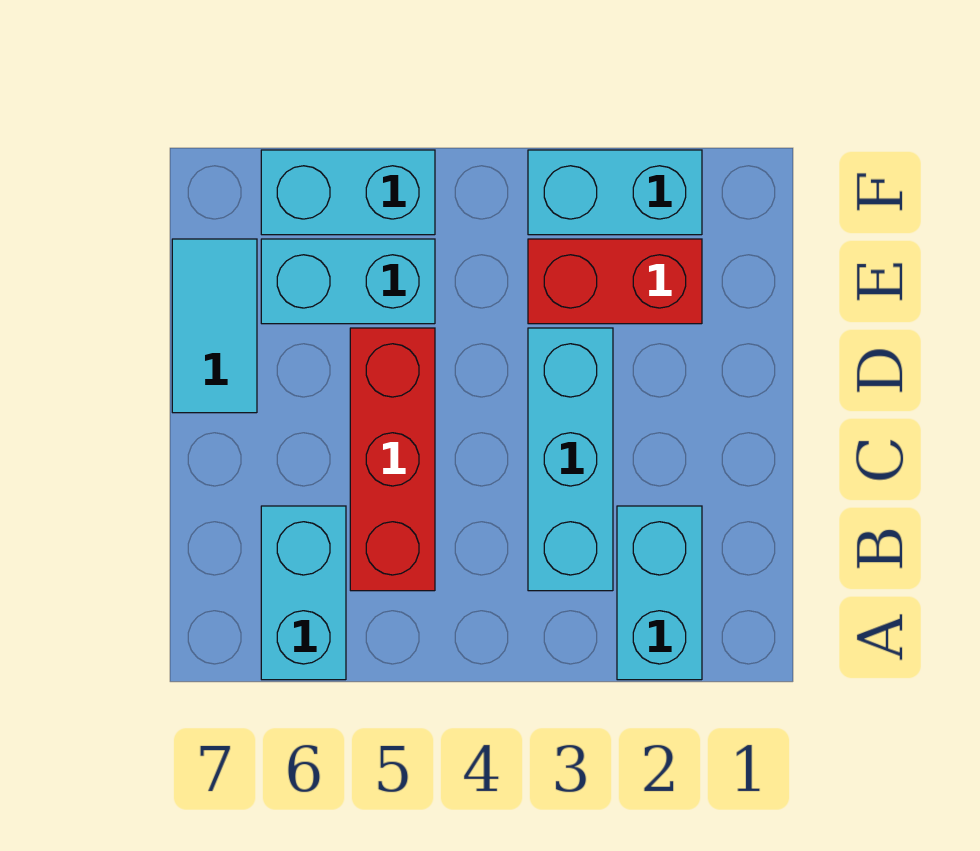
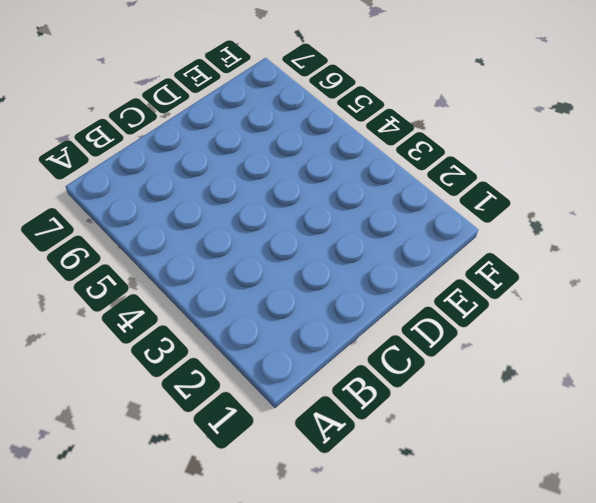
none -> cyan 1x2 brick [617,506,702,680]
none -> cyan 1x2 brick [261,506,346,680]

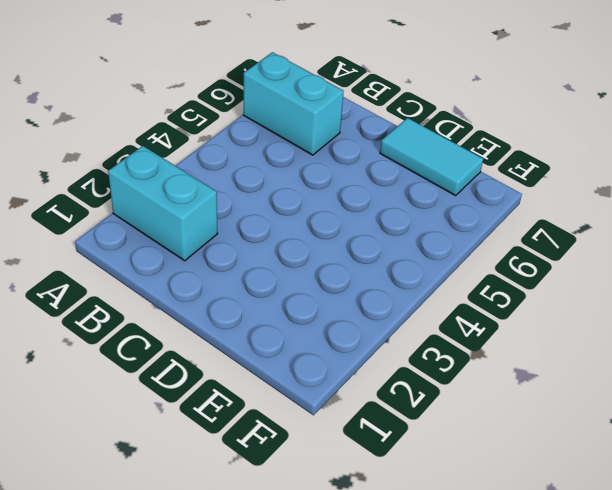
none -> cyan 1x3 brick [528,328,613,591]
none -> red 1x3 brick [350,328,435,591]

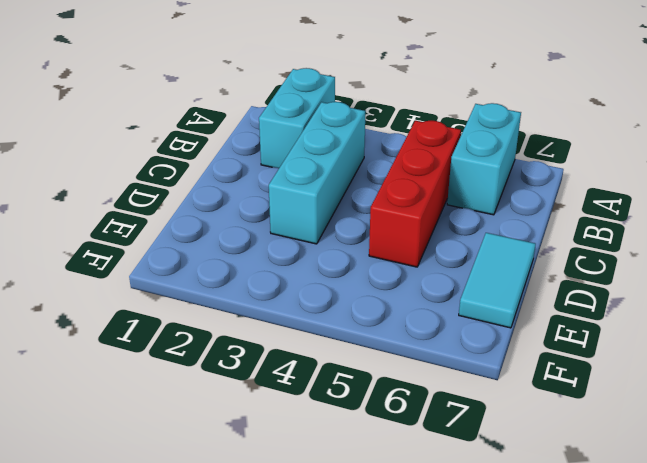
none -> red 1x2 brick [528,239,702,324]
none -> cyan 1x2 brick [261,239,435,324]

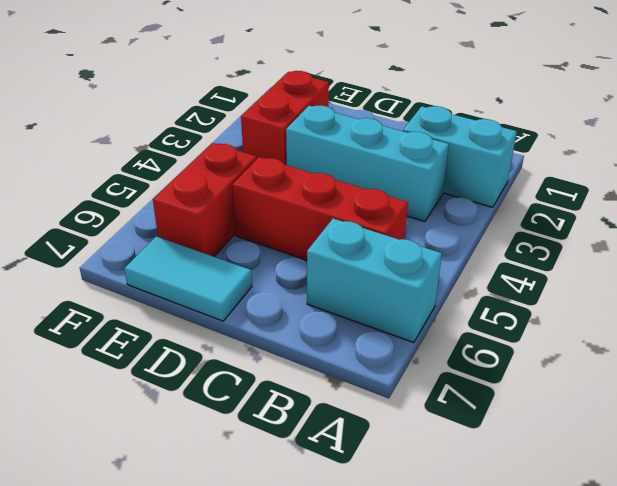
red 1x2 brick [153,143,257,257] -> cyan 1x2 brick [261,239,435,324]
none -> cyan 1x2 brick [528,150,702,235]
none -> cyan 1x2 brick [261,150,435,235]

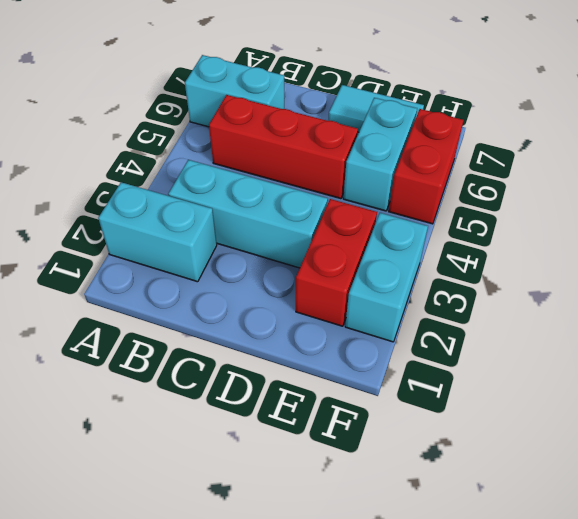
red 1x2 brick [389,109,464,224] -> cyan 1x2 brick [261,150,435,235]

